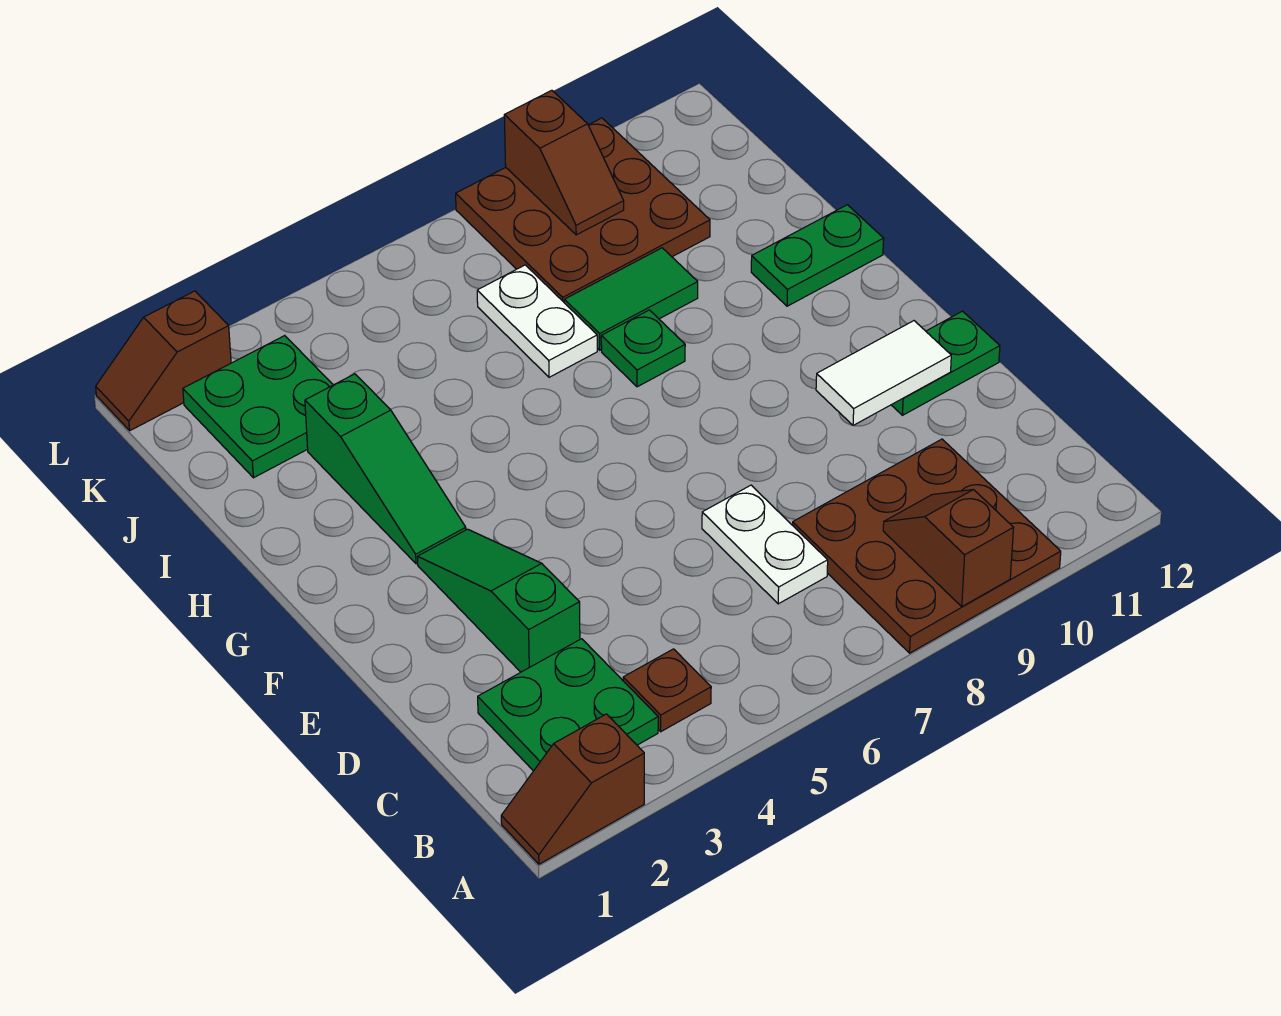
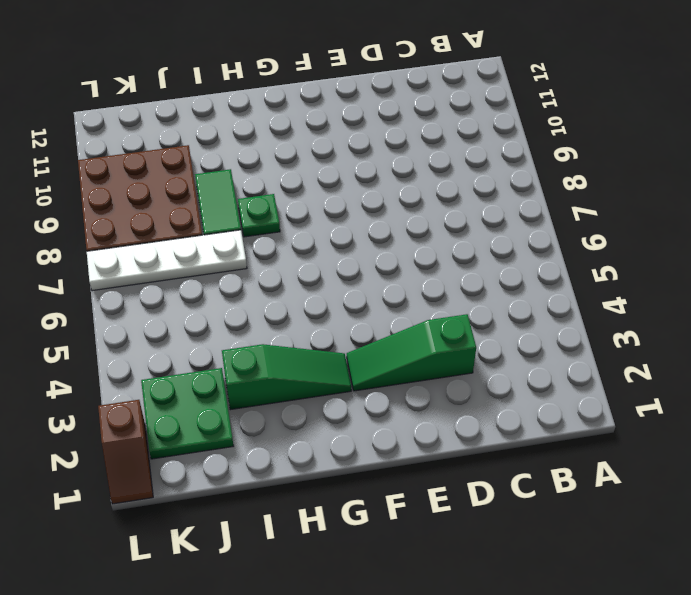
white 1x4 plate [87,230,247,291] -> white 1x2 plate [477,265,597,377]
none -> brown 1x2 slope [501,714,644,864]
none -> brown 3x3 plate [793,439,1061,653]
none -> green 2x2 plate [478,639,658,771]

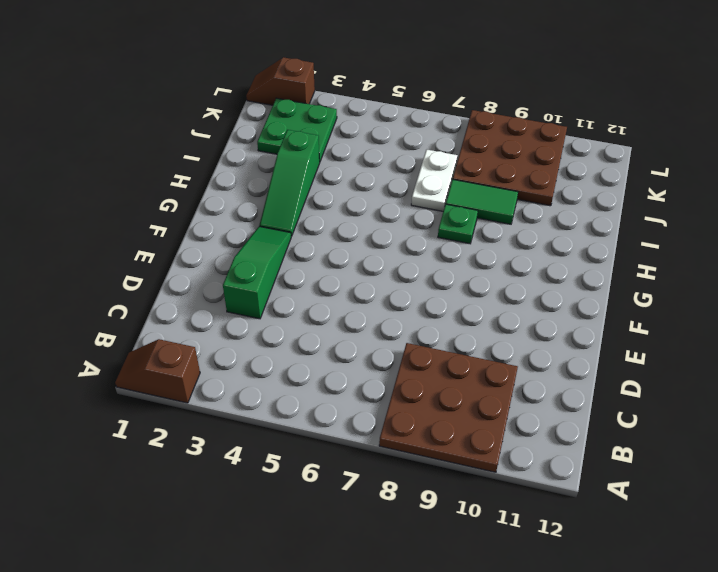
none -> green 2x2 plate [478,639,658,771]
none -> brown 1x1 plate [623,649,711,732]
none -> white 1x2 plate [702,485,828,604]

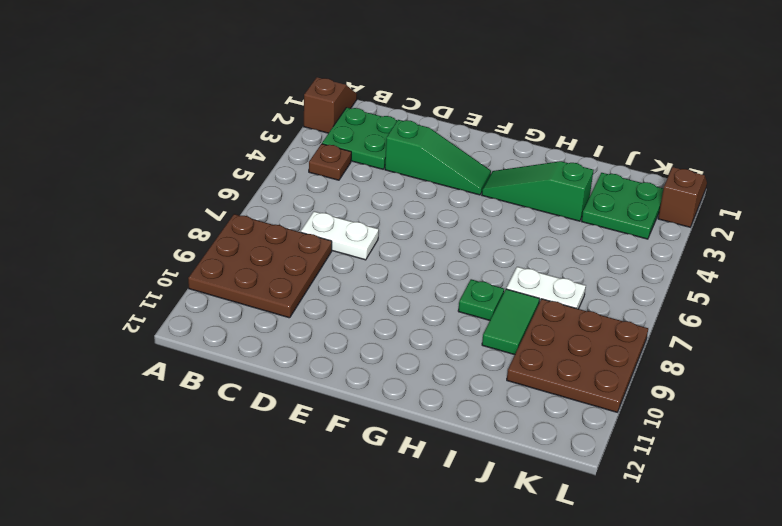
none -> green 1x2 plate [892,311,1000,415]
none -> green 1x2 plate [751,205,884,306]
none -> brown 1x2 slope [883,489,1014,607]

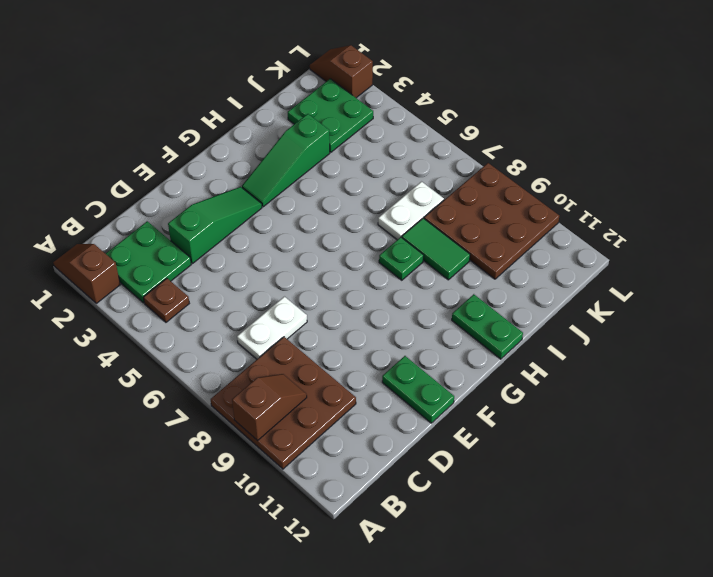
none -> white 1x2 tile [816,321,951,426]
none -> brown 1x2 slope [504,90,624,235]

